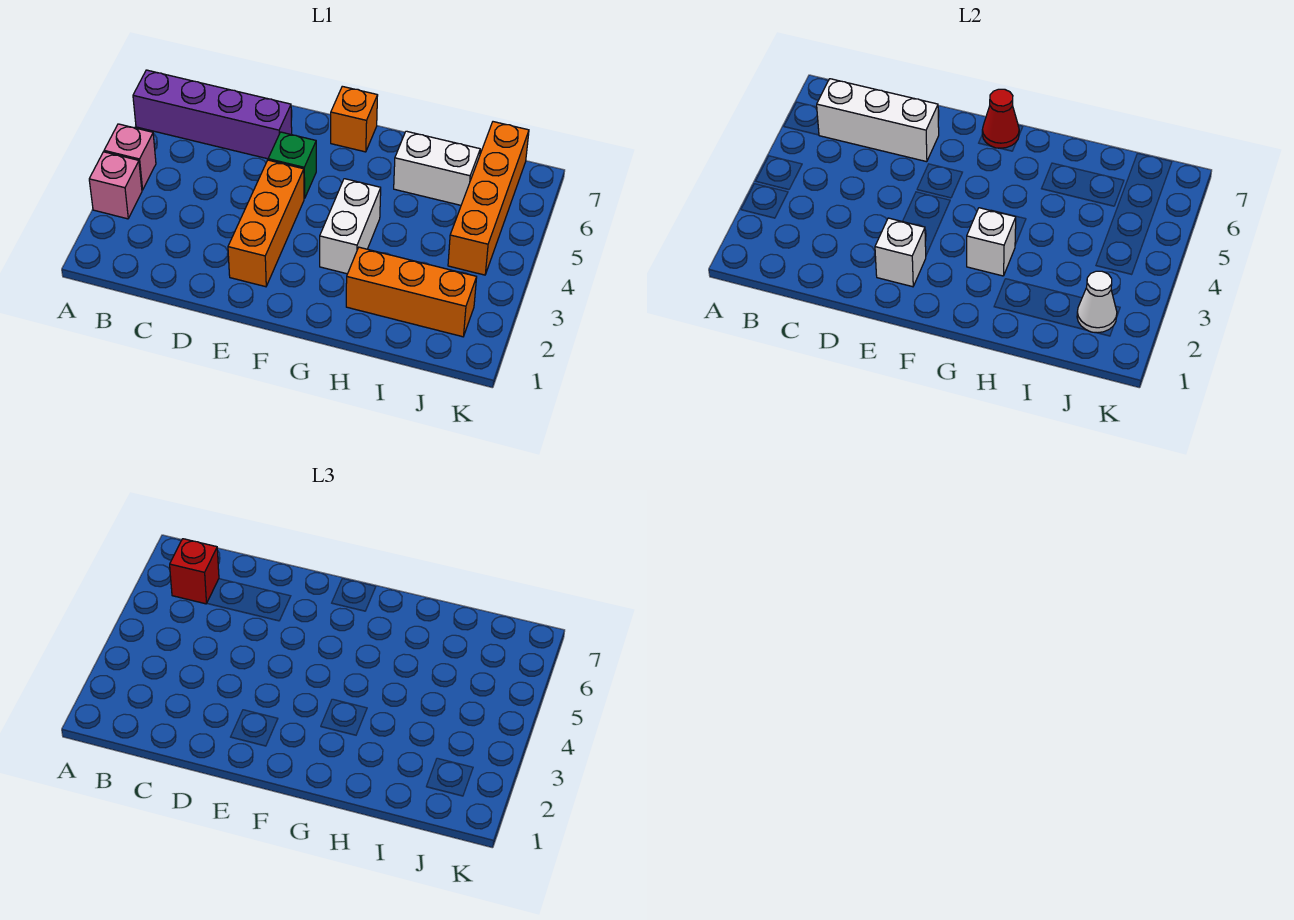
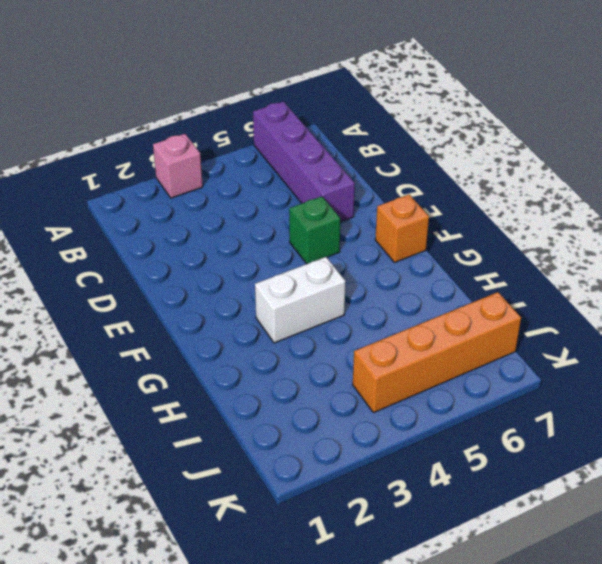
none -> pink 1x1 brick [104,124,156,190]
none -> orange 1x3 brick [228,160,304,287]
none -> orange 1x3 brick [346,247,477,337]

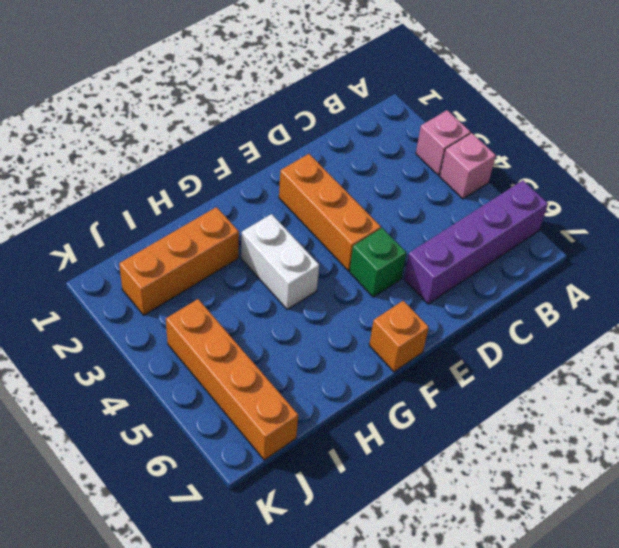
none -> white 1x2 brick [394,131,480,205]
none -> white 1x3 brick [817,79,939,162]
none -> white 1x1 brick [875,218,926,287]

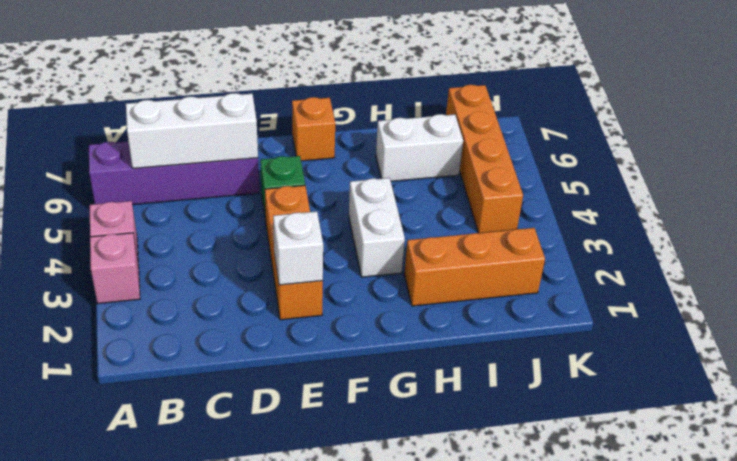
none -> red 1x1 cone [982,89,1019,148]
none -> white 1x1 brick [967,208,1016,276]
none -> white 1x1 cone [1077,271,1117,333]

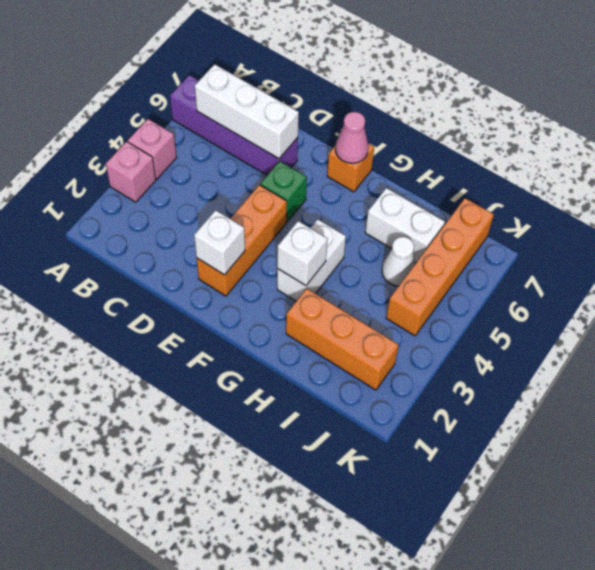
pink 1x1 cone [335,112,369,163] -> red 1x1 cone [982,89,1019,148]
white 1x1 cone [382,237,415,286] -> white 1x1 cone moved to [1077,271,1117,333]
none -> red 1x1 brick [170,539,219,604]

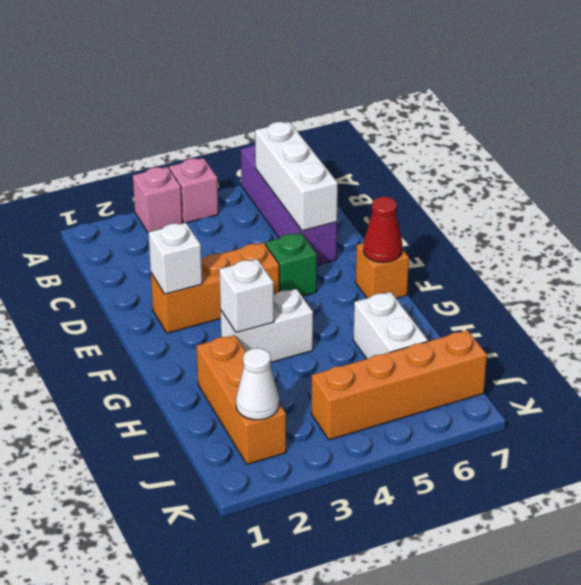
none -> red 1x1 brick [170,539,219,604]

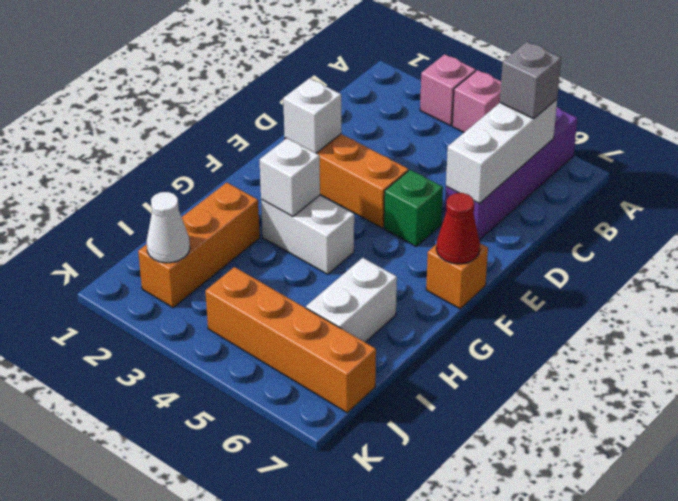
grey 1x1 brick [500,42,561,119] -> red 1x1 brick [170,539,219,604]

